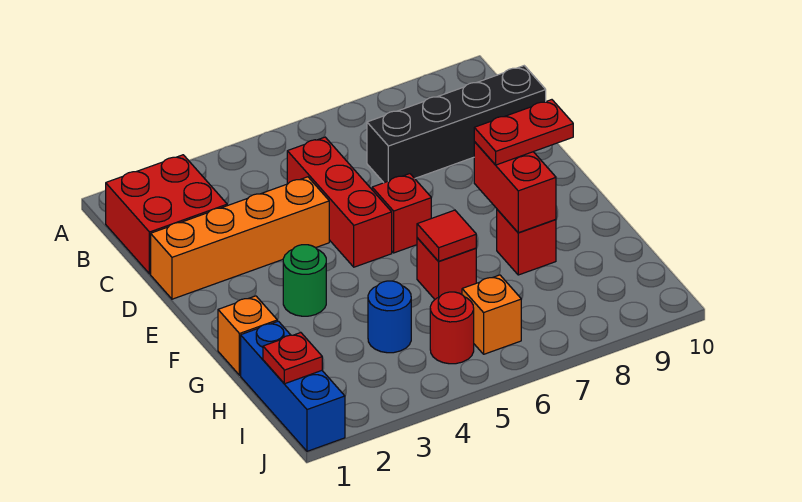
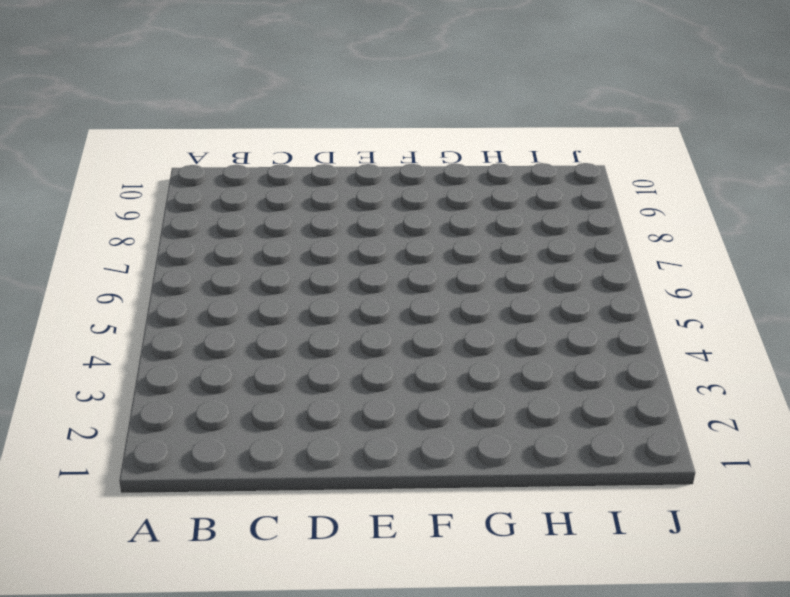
none -> red 2x2 brick [106,155,227,274]
none -> red 1x3 brick [287,137,392,267]
none -> black 1x4 brick [367,66,546,183]

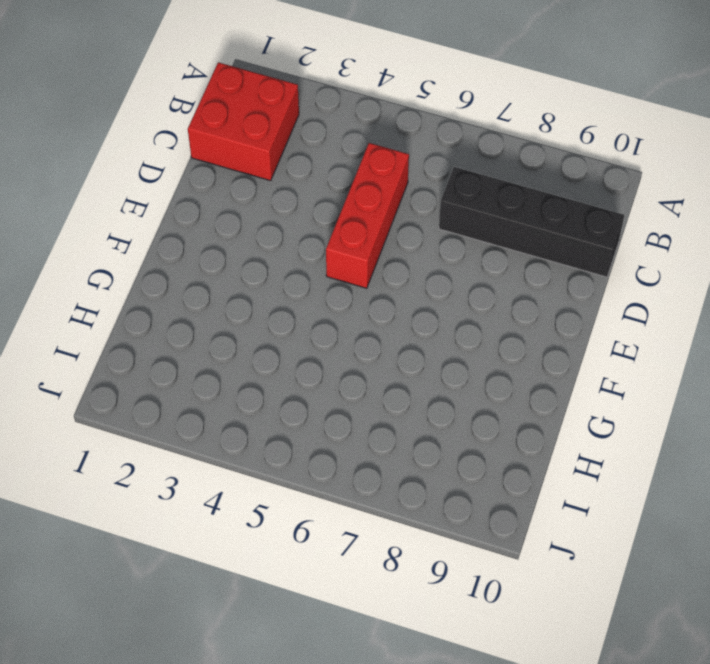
none -> orange 1x4 brick [151,177,329,299]
none -> red 1x1 brick [372,174,431,253]
none -> green 1x1 round brick [283,245,326,316]

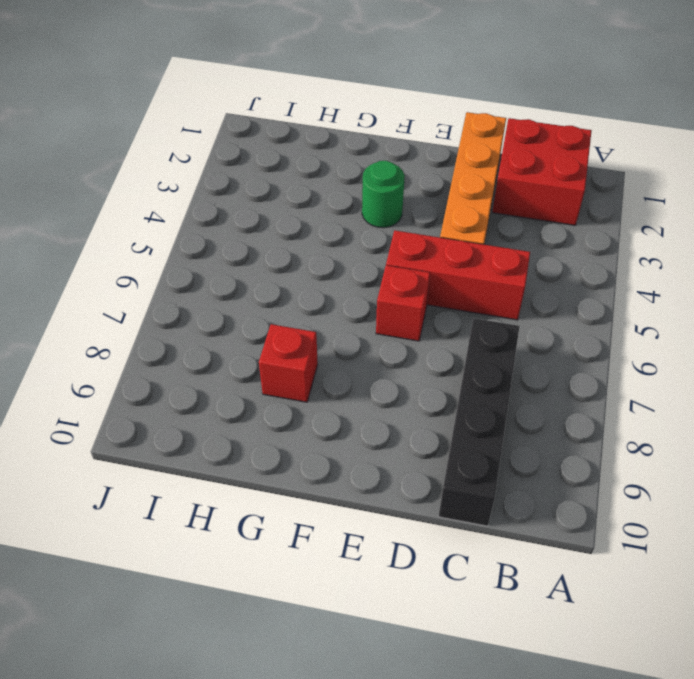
none -> orange 1x1 brick [218,296,277,375]
none -> red 1x1 brick [417,238,476,299]
none -> blue 1x3 brick [241,321,345,451]

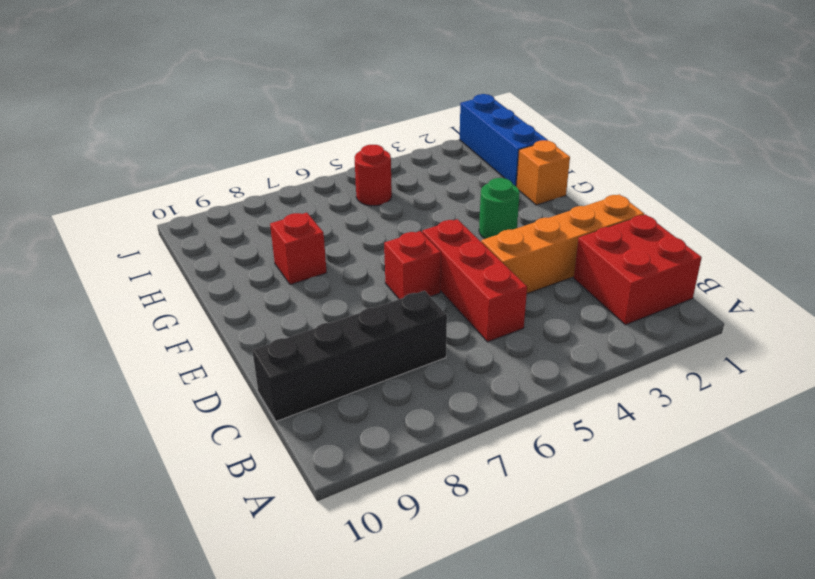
none -> red 1x1 brick [417,238,476,299]
none -> blue 1x1 round brick [368,281,411,353]
none -> orange 1x1 brick [462,275,521,354]

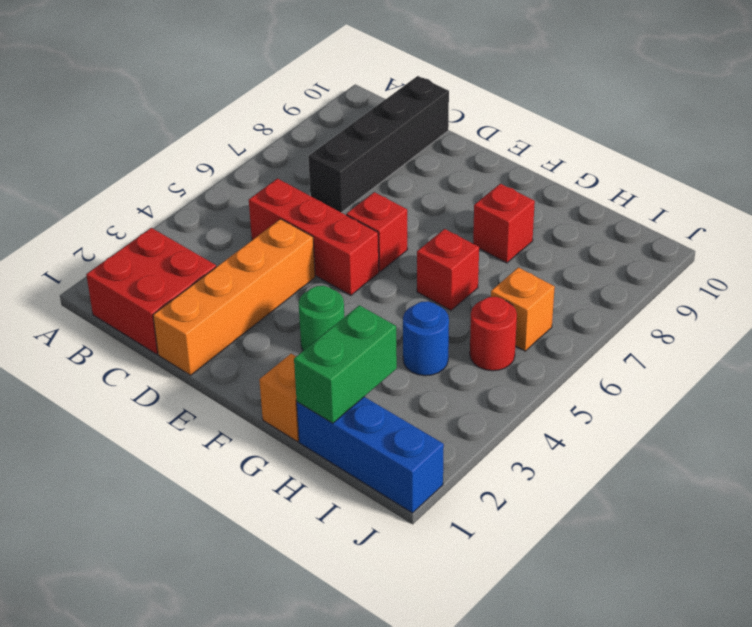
green 1x2 brick [294,305,397,423] -> none
none -> red 1x2 brick [474,142,556,233]
none -> red 1x1 tile [417,210,476,261]
none -> red 1x1 plate [263,332,322,384]

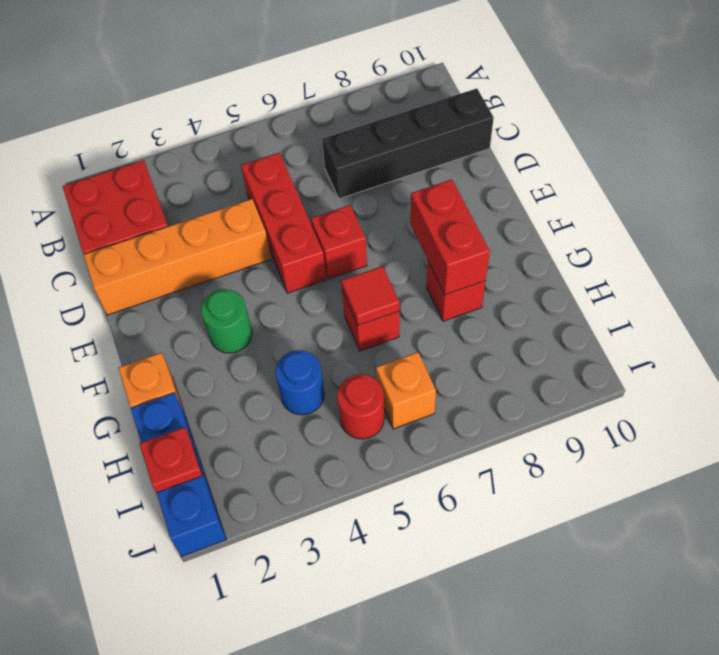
none -> red 1x2 plate [474,100,573,165]

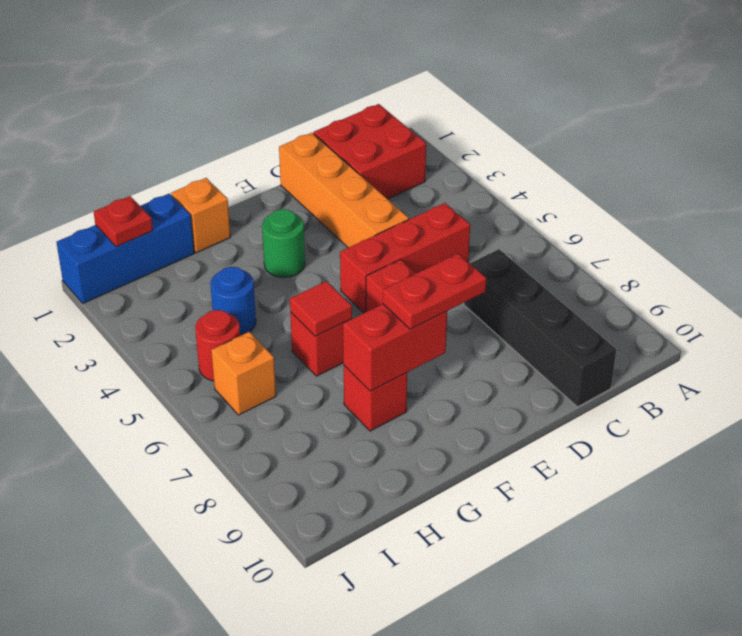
red 1x2 plate [383,254,486,329] -> red 1x2 plate turned to [474,100,573,165]

